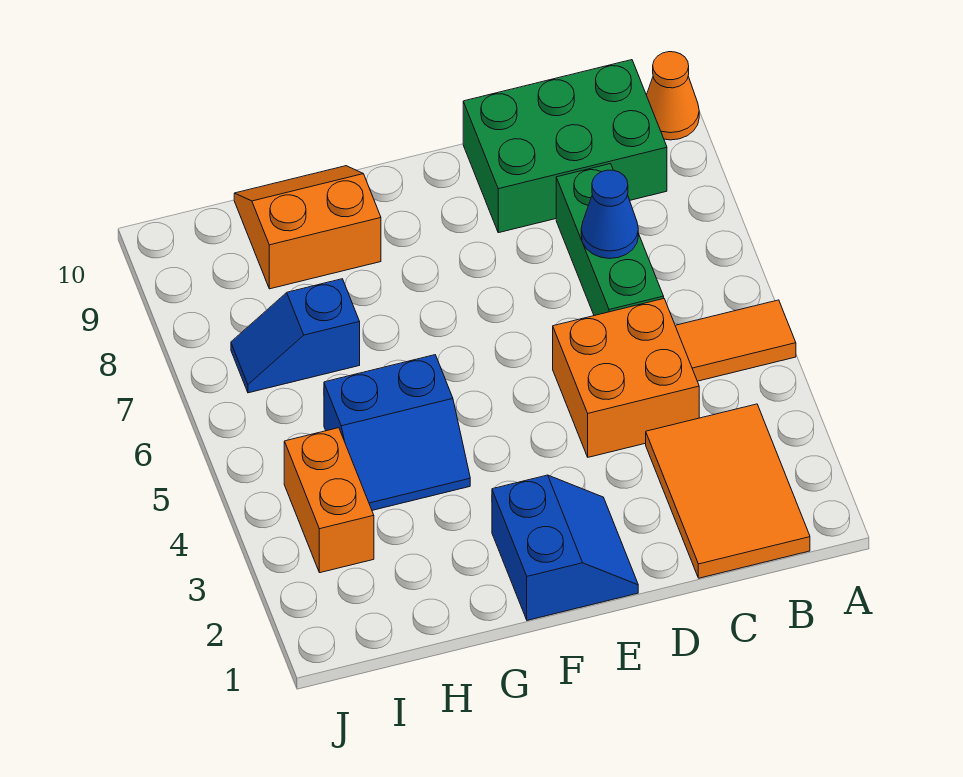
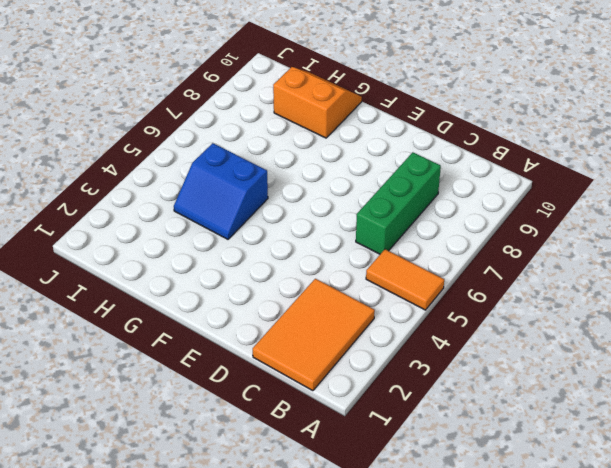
none -> orange 1x1 cone [647,52,699,140]
none -> green 2x3 brick [463,60,667,233]
none -> orange 2x2 brick [553,299,699,457]

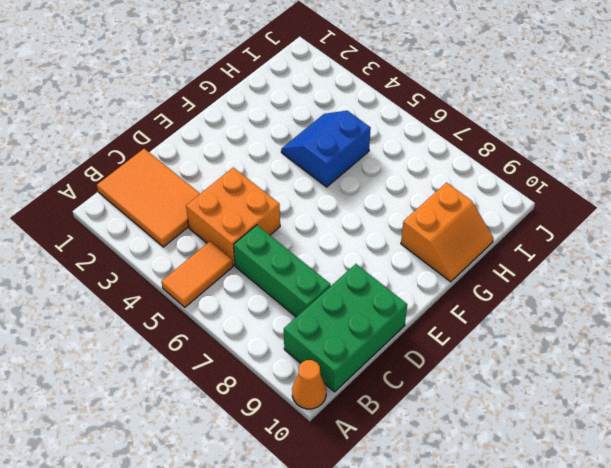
none -> blue 2x2 slope [492,475,638,620]
none -> blue 1x2 slope [231,279,360,393]
none -> orange 1x2 brick [284,428,374,573]

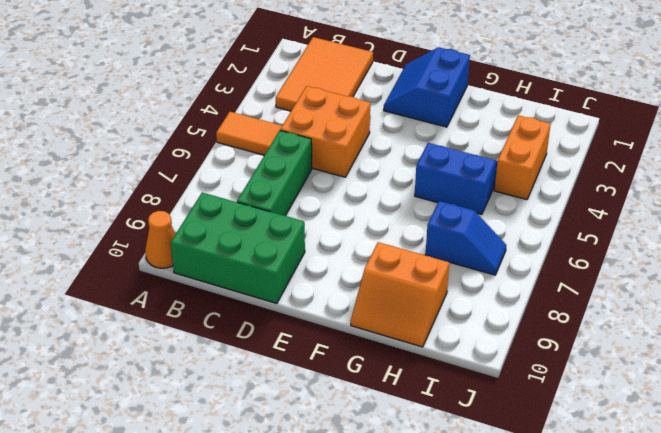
none -> blue 1x1 cone [581,170,638,259]

